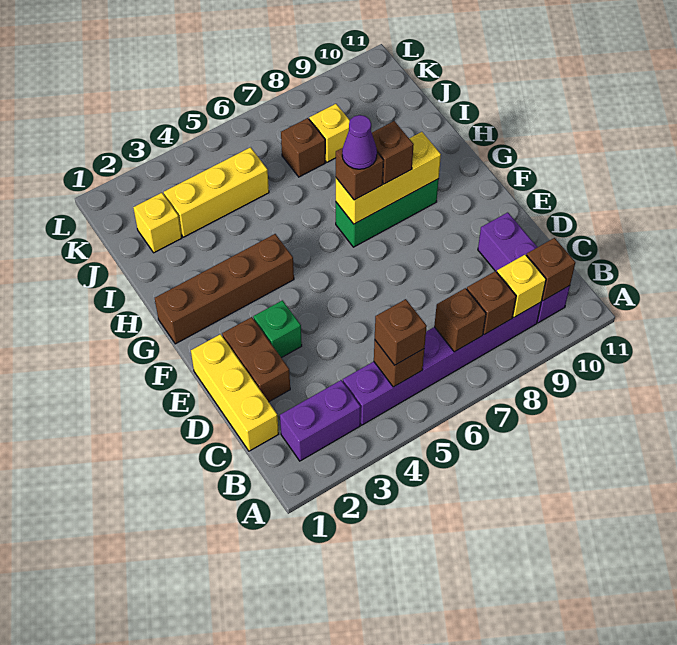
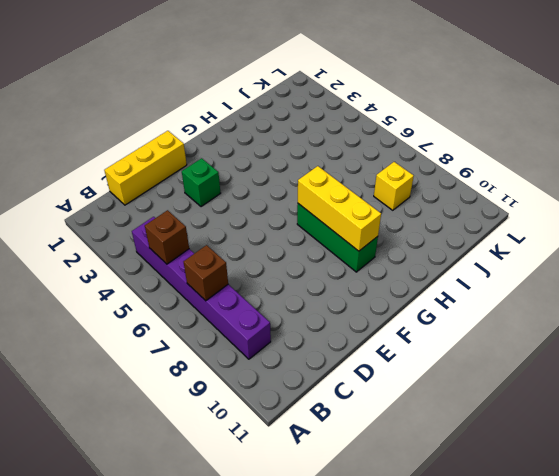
none -> purple 1x2 brick [280,380,361,461]
none -> purple 1x3 brick [478,212,570,323]
none -> brown 1x2 brick [222,317,290,402]

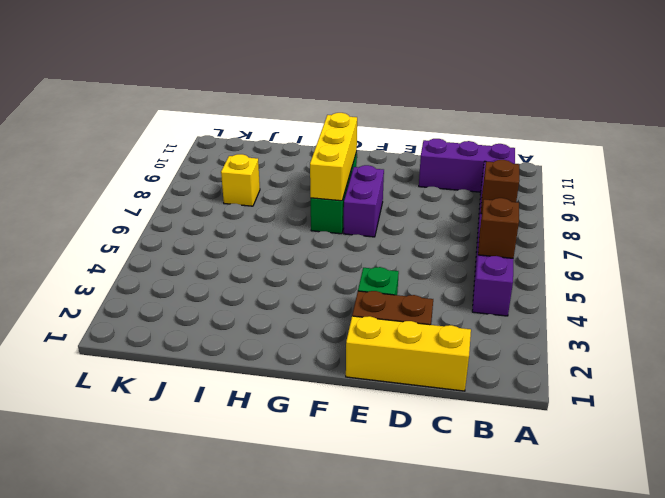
purple 1x2 brick [344,165,384,237] -> purple 1x2 brick moved to [280,380,361,461]
none -> brown 1x4 brick [155,234,294,344]
none -> yellow 1x1 brick [133,193,182,253]
none -> yellow 1x3 brick [164,147,269,237]

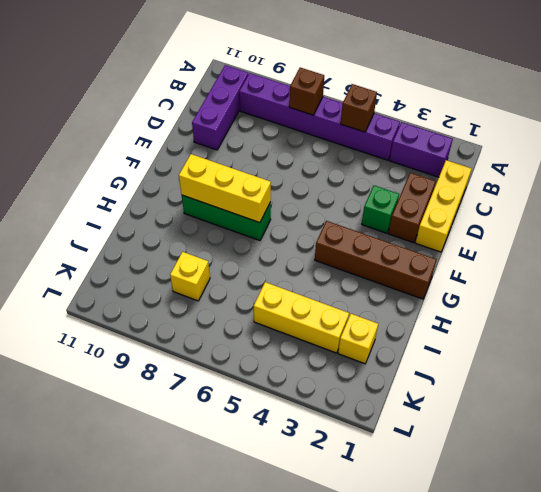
none -> brown 1x1 brick [281,118,325,177]
none -> brown 1x1 brick [467,271,516,335]
none -> yellow 1x1 brick [497,255,546,317]

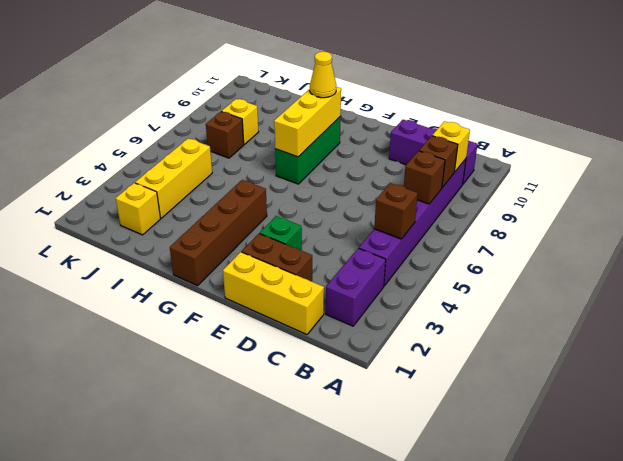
yellow 1x1 cone [310,52,336,98] -> none
none -> brown 1x1 brick [526,238,575,301]
none -> brown 1x1 brick [375,299,427,365]
none -> brown 1x1 brick [336,148,383,200]

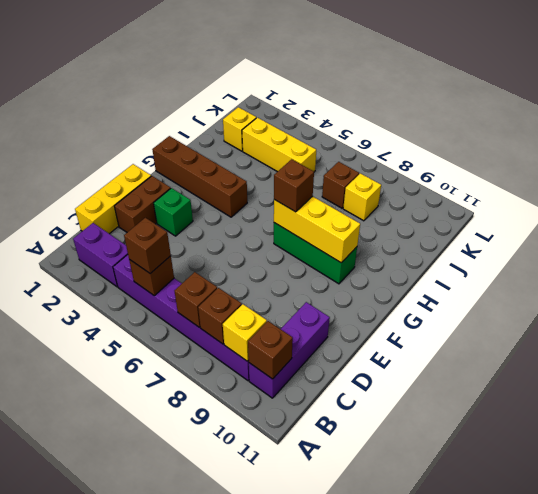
none -> brown 1x1 brick [372,121,414,184]
none -> purple 1x1 cone [342,115,377,169]

